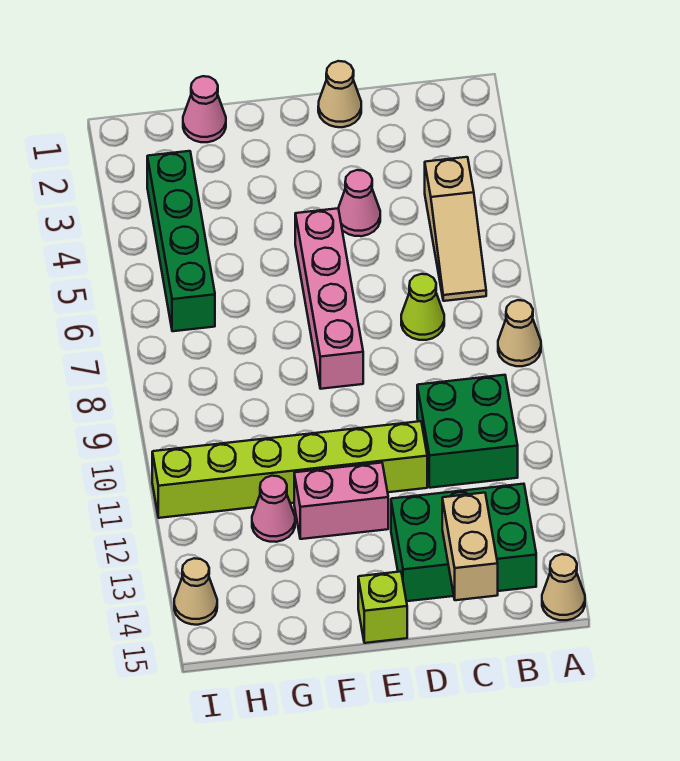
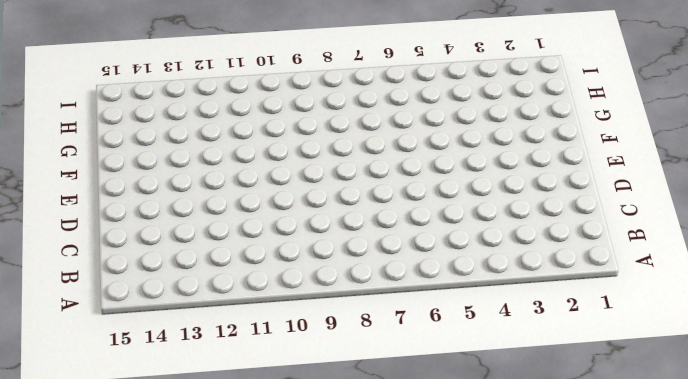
none -> tan 1x1 cone [498,300,541,366]
none -> tan 1x1 cone [542,554,585,620]
none -> tan 1x3 slope [425,157,486,301]

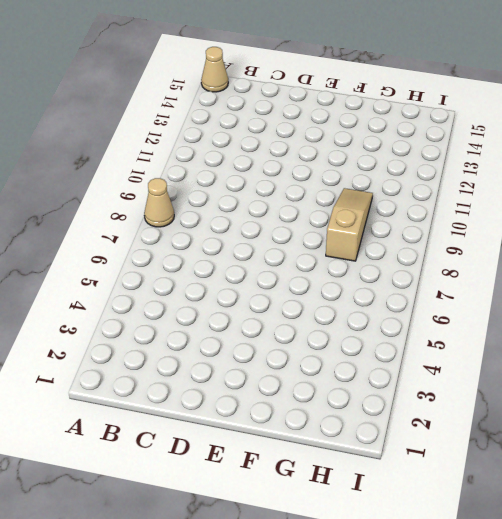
tan 1x3 slope [326,188,373,261] -> tan 1x3 slope moved to [425,157,486,301]
none -> green 2x2 brick [417,375,518,488]
none -> green 2x3 brick [391,484,536,601]
none -> lime 1x1 cone [401,274,444,340]

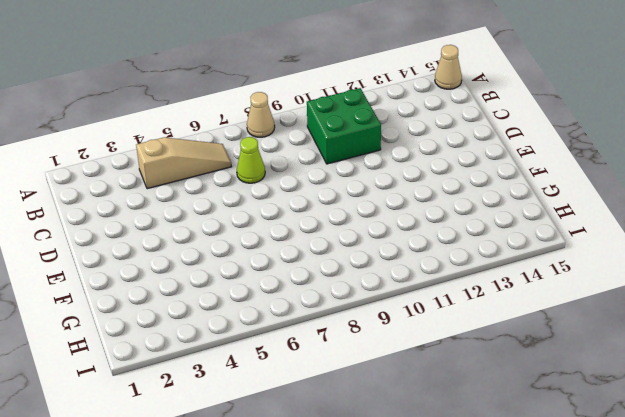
none -> green 2x3 brick [391,484,536,601]
none -> tan 1x1 cone [318,61,361,127]
none -> pink 1x1 cone [338,170,380,236]

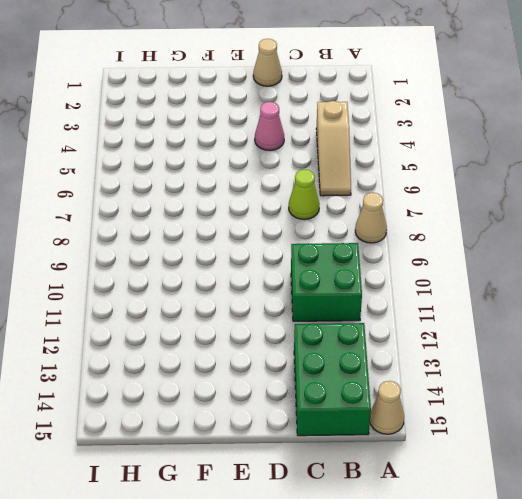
green 2x3 brick [294,323,371,436] -> green 2x3 brick turned to [391,484,536,601]
none -> lime 1x6 brick [152,421,427,518]
none -> pink 1x4 brick [295,208,363,389]
none -> pink 1x2 brick [294,463,388,539]

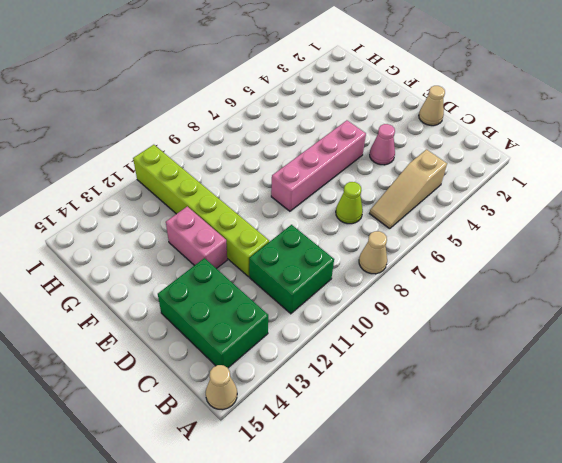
none -> lime 1x1 brick [358,572,407,643]
none -> pink 1x1 cone [183,76,226,142]
none -> pink 1x1 cone [252,476,295,542]

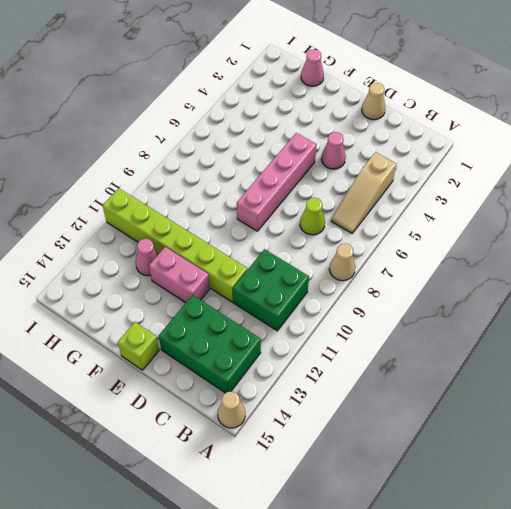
none -> green 1x4 brick [147,151,215,331]
none -> tan 1x1 cone [174,558,217,625]
none -> tan 1x2 brick [442,493,498,600]

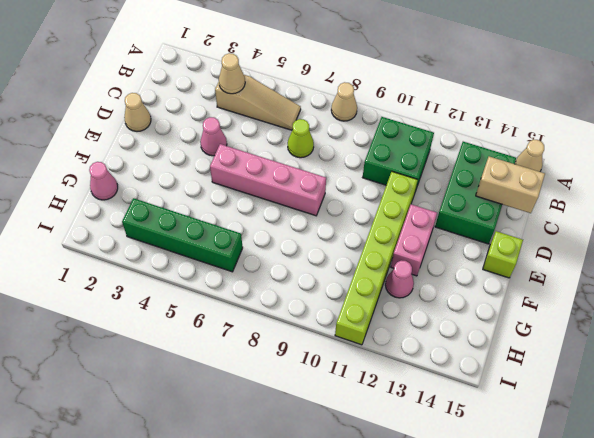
tan 1x1 cone [219,53,245,94] -> tan 1x1 cone moved to [174,558,217,625]

